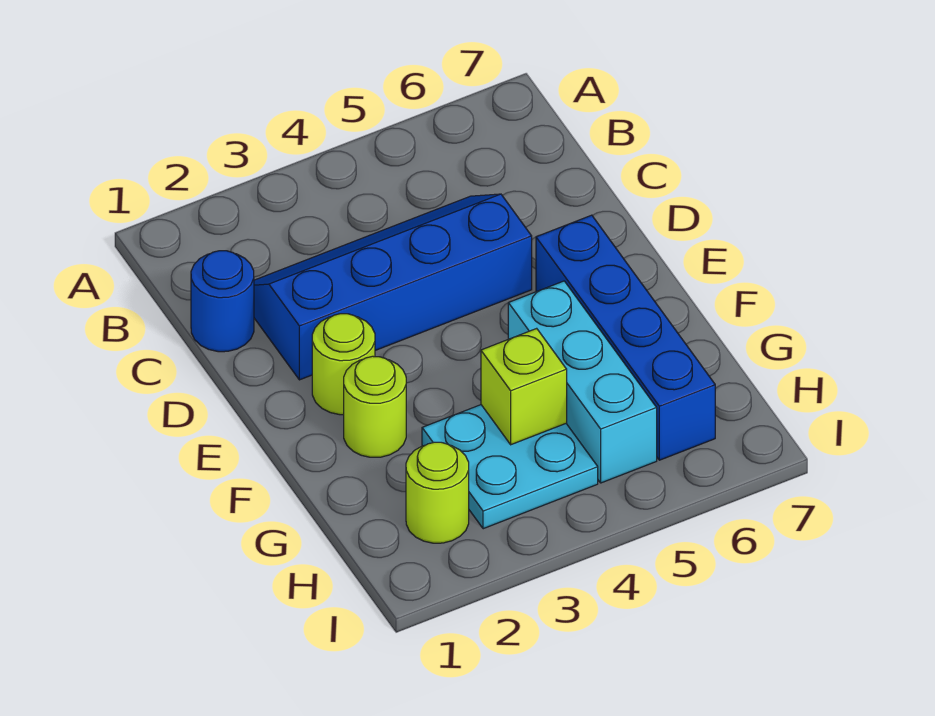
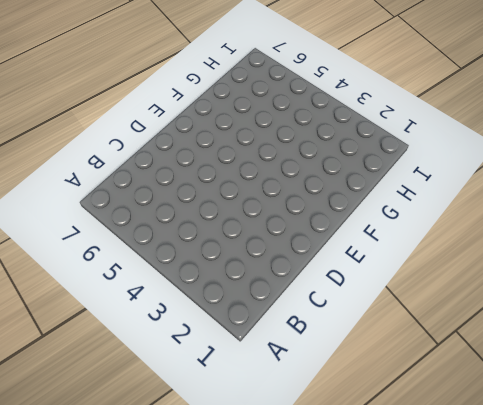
none -> blue 1x1 round brick [191,251,254,352]
none -> blue 2x4 slope [254,194,532,380]

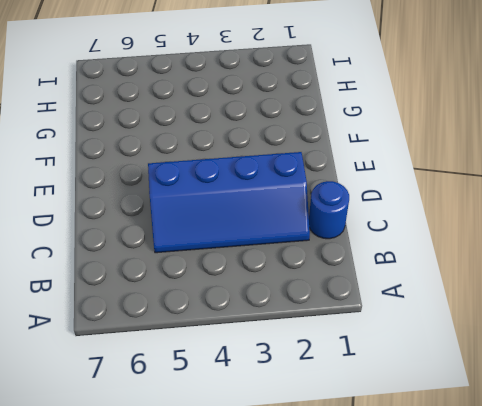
none -> lime 1x1 round brick [312,314,375,415]
none -> blue 1x4 brick [536,215,715,460]

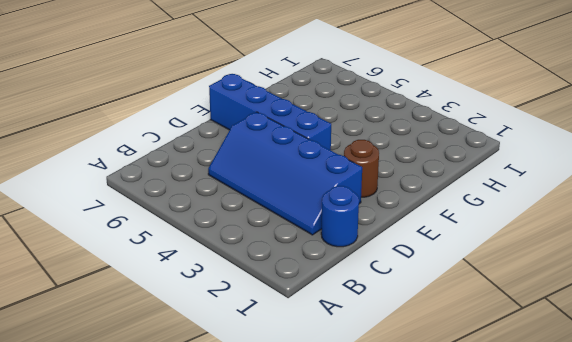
brown 1x1 round brick [344,140,379,197] -> lime 1x1 round brick [312,314,375,415]
blue 1x4 brick [209,74,331,150] -> blue 1x4 brick turned to [536,215,715,460]
none -> lime 1x1 round brick [344,356,406,457]
none -> cyan 1x3 brick [508,281,657,483]

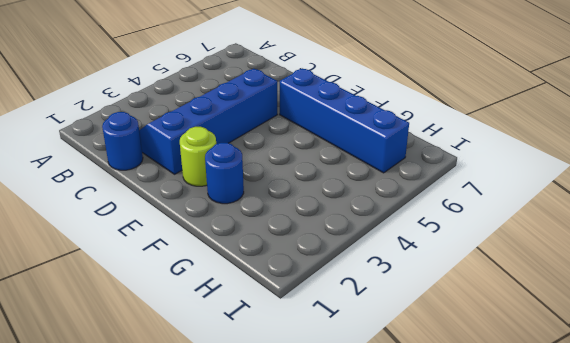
blue 1x1 round brick [205,143,244,204] -> lime 1x1 round brick [344,356,406,457]
none -> cyan 1x3 brick [508,281,657,483]
none -> cyan 2x2 plate [422,405,598,529]

